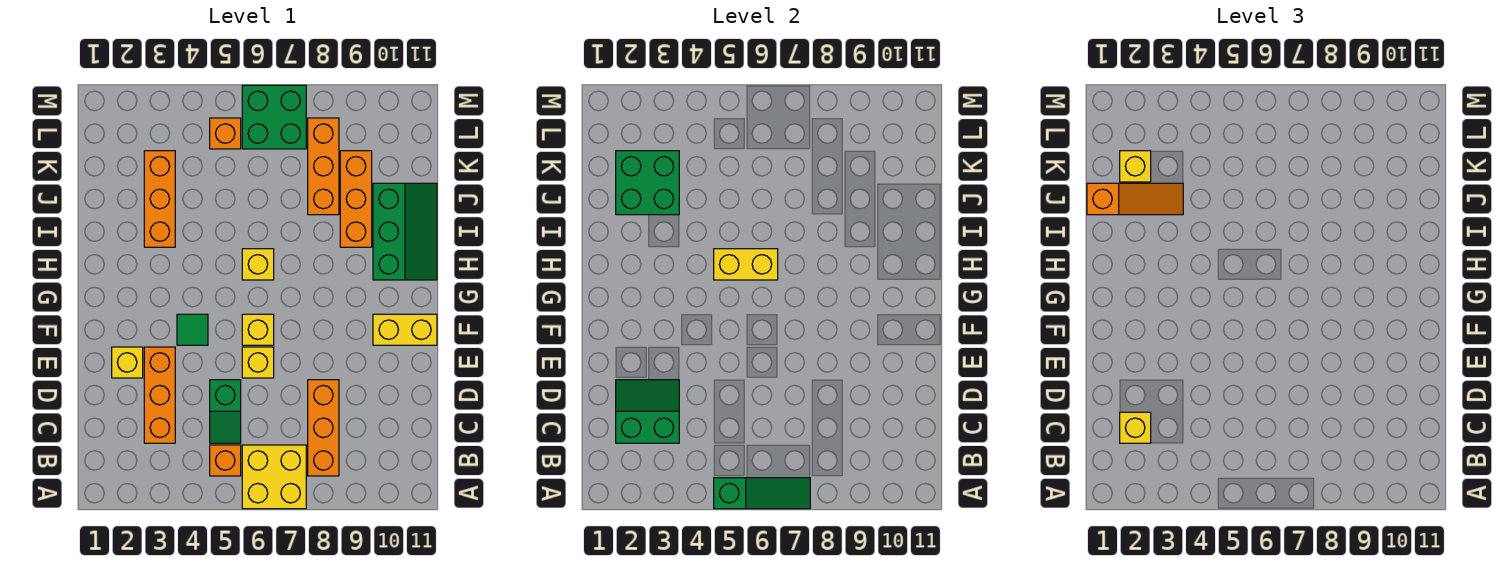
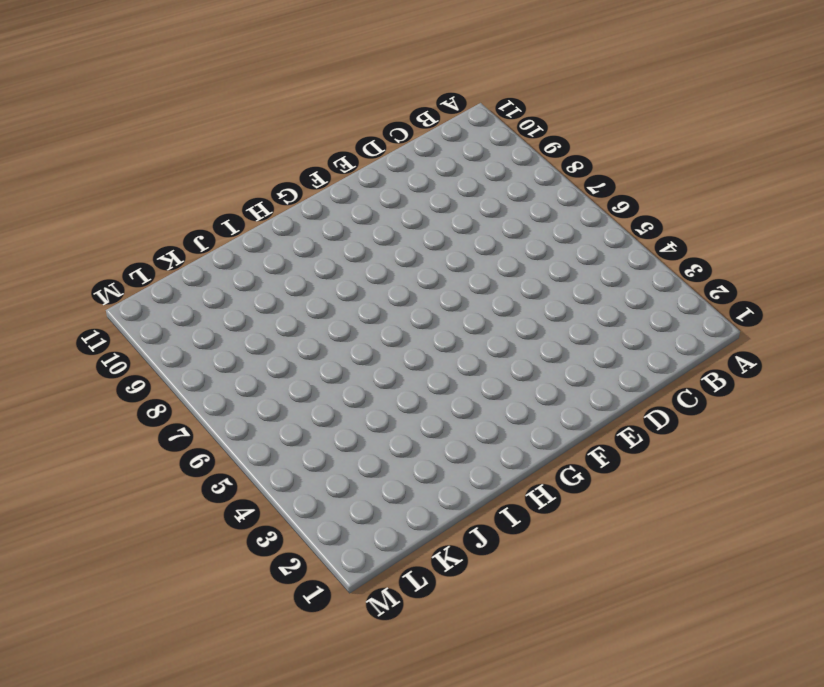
none -> yellow 2x2 brick [242,445,306,509]
none -> orange 1x1 brick [210,445,241,476]
none -> orange 1x3 brick [308,380,339,476]

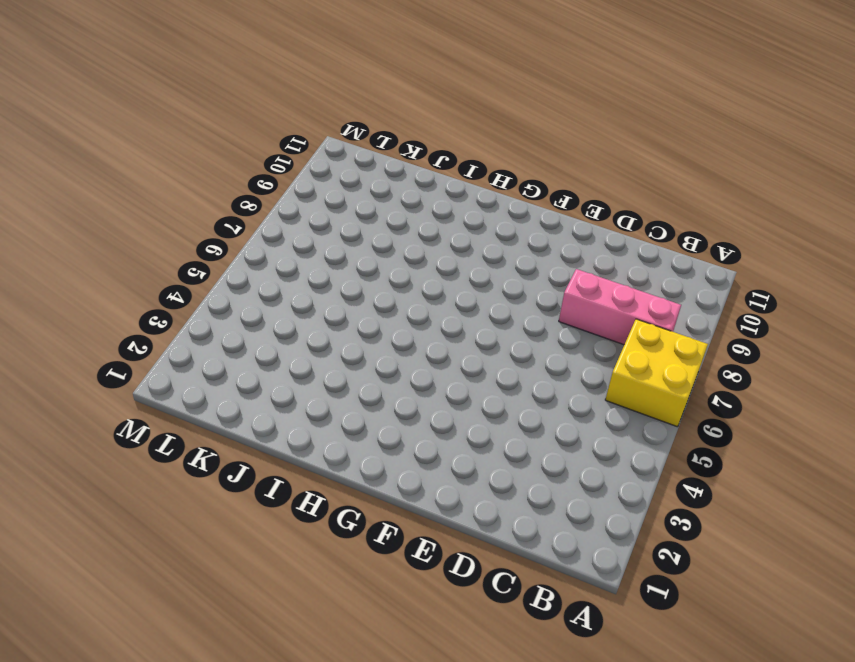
pink 1x3 brick [559,269,681,345] -> orange 1x3 brick [308,380,339,476]
none -> orange 1x1 brick [210,445,241,476]
none -> orange 1x3 brick [144,347,175,443]
none -> green 1x2 slope [210,380,241,443]

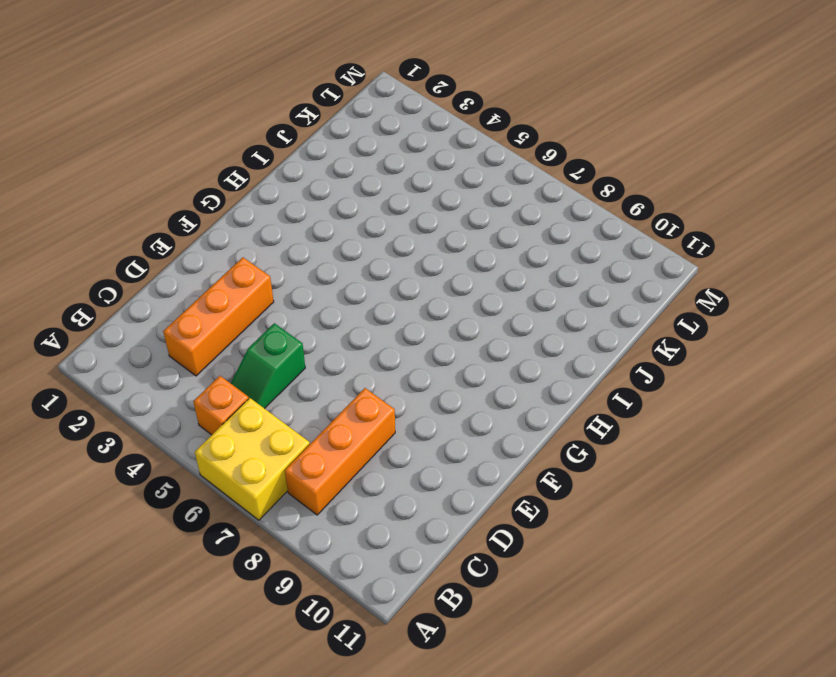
none -> yellow 1x1 brick [112,347,143,378]
none -> yellow 1x1 brick [242,347,274,378]
none -> green 1x1 tile [177,314,208,345]

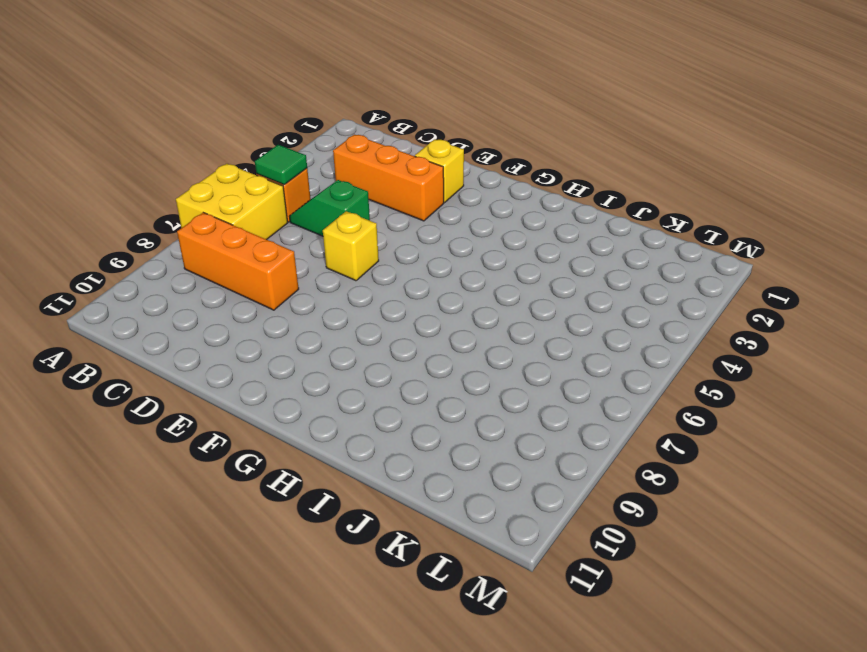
green 1x1 tile [255,145,307,184] -> green 1x1 tile moved to [177,314,208,345]
none -> yellow 1x1 brick [242,314,274,345]
none -> yellow 1x2 brick [373,314,437,345]
none -> yellow 1x1 brick [242,249,274,280]

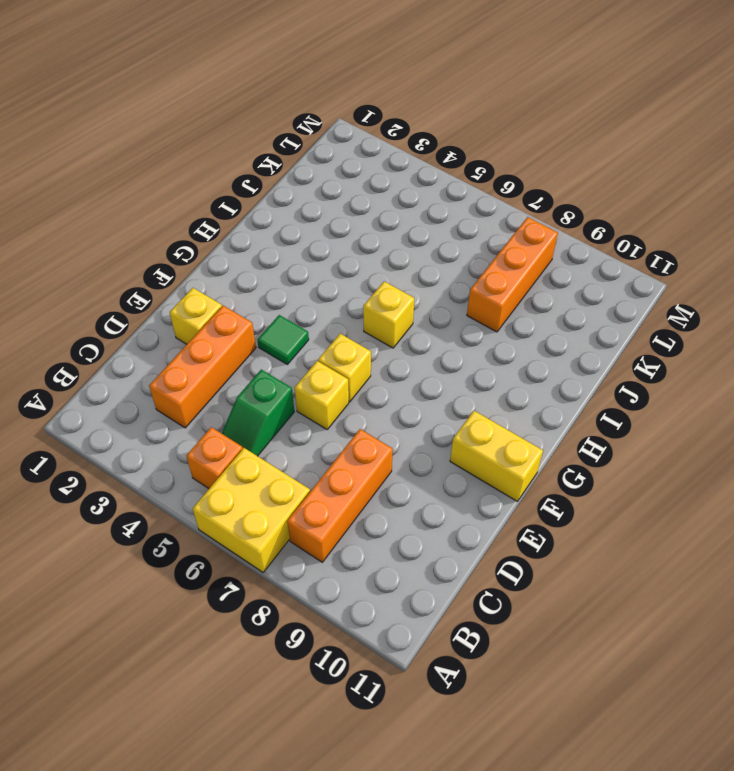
none -> green 2x3 slope [373,183,437,280]
none -> orange 1x3 brick [144,151,175,247]
none -> orange 1x3 brick [340,151,372,247]

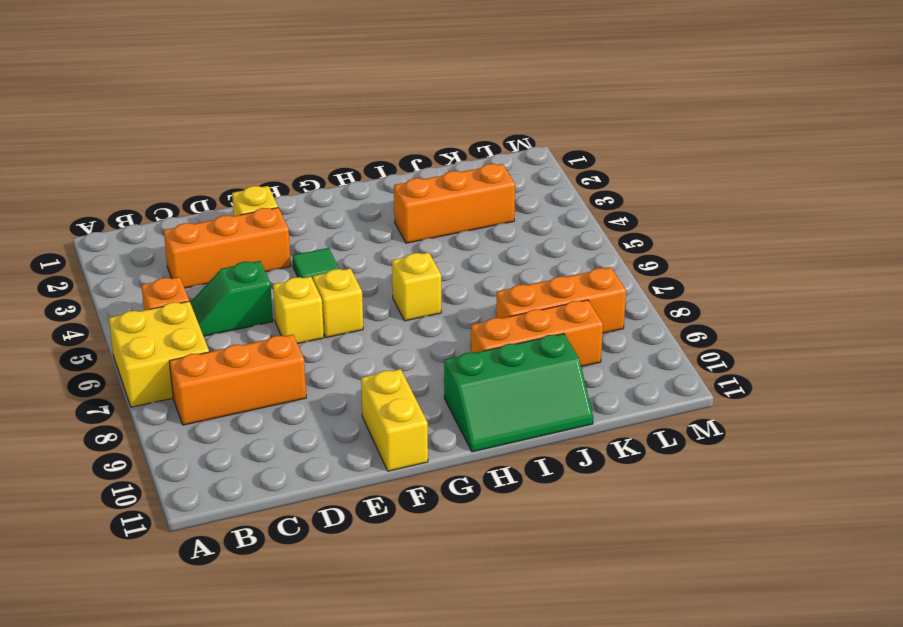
none -> orange 1x1 brick [210,118,241,149]
none -> green 2x2 brick [242,85,306,149]
none -> green 1x3 slope [714,478,810,509]

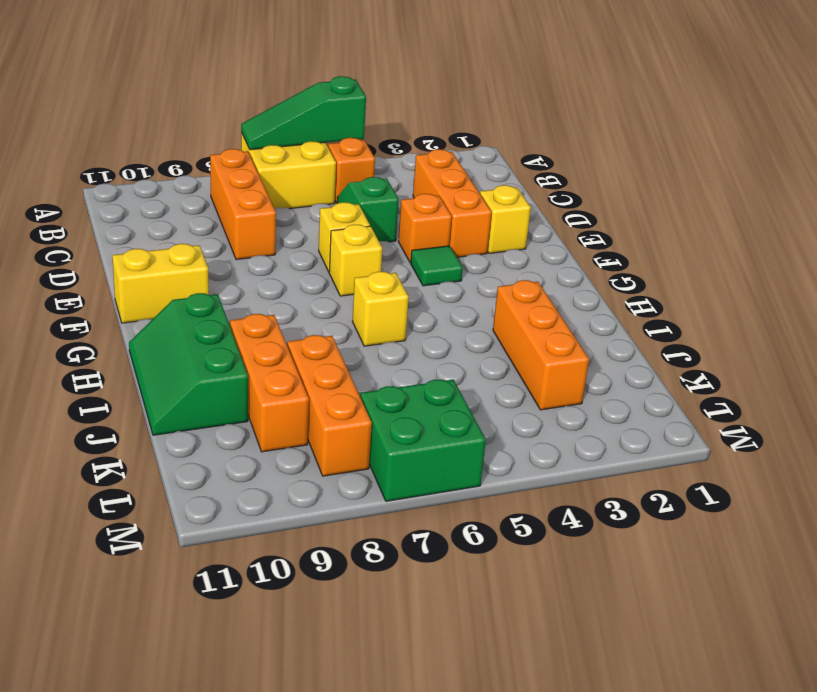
orange 1x1 brick [398,194,452,263] -> orange 1x1 brick moved to [210,118,241,149]
none -> green 2x2 slope [616,380,679,443]
none -> yellow 1x2 brick [714,249,778,280]
none -> green 2x2 brick [616,151,679,215]

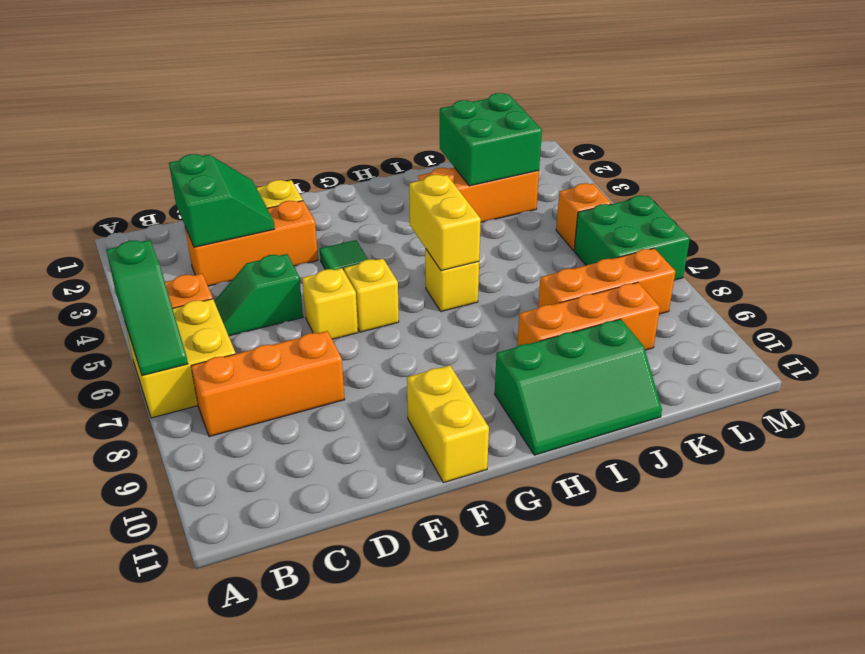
none -> yellow 1x1 brick [1120,412,1151,443]
none -> orange 1x3 slope [1087,183,1183,215]
none -> yellow 1x1 brick [1120,151,1151,182]

